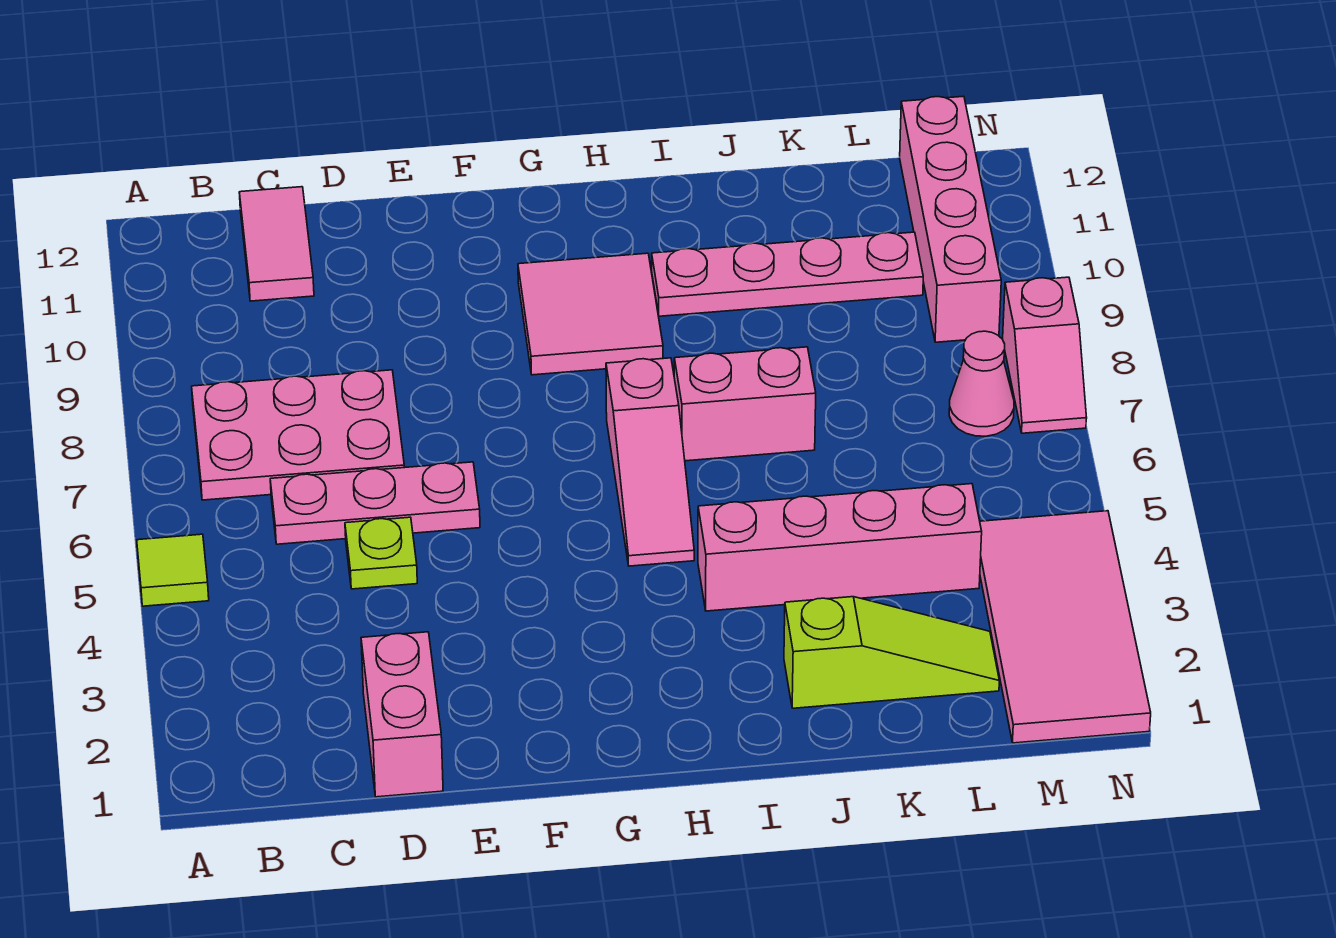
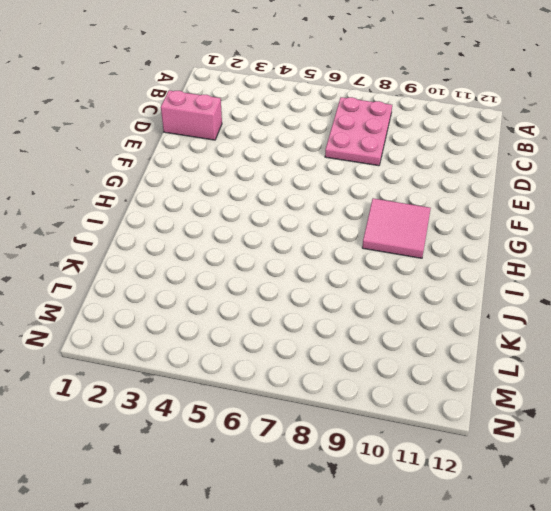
none -> lime 1x1 tile [137,534,209,606]
none -> pink 1x3 plate [270,462,480,544]
none -> pink 1x2 tile [239,187,314,301]

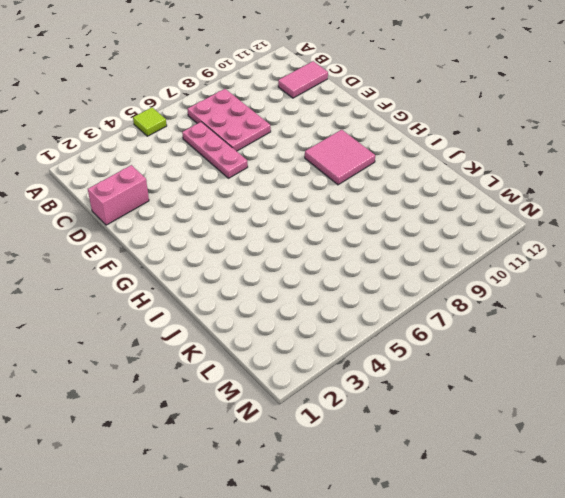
none -> lime 1x1 plate [345,517,417,589]
none -> pink 1x3 slope [606,358,694,566]
none -> pink 1x4 brick [698,484,982,611]

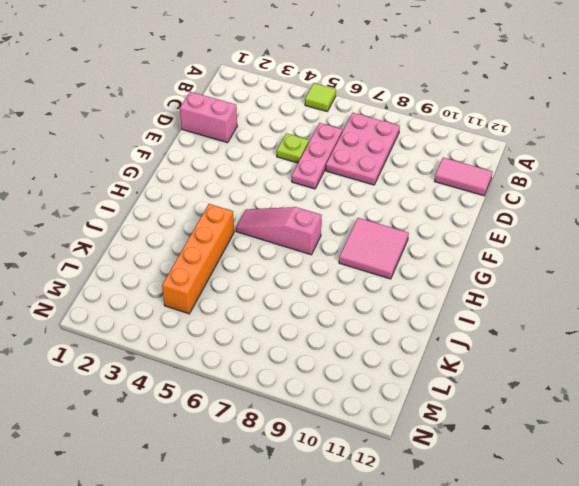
orange 1x4 brick [162,204,234,314] -> pink 1x4 brick [698,484,982,611]
none -> pink 1x2 brick [674,347,816,461]
none -> pink 1x4 plate [652,232,923,316]
none -> lime 1x3 slope [784,597,999,708]

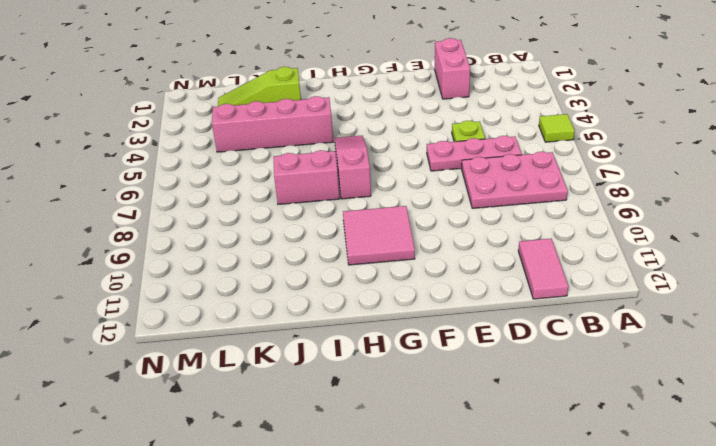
none -> pink 1x4 plate [652,232,923,316]
none -> pink 2x4 tile [980,511,1151,743]
none -> pink 1x1 cone [949,331,1014,436]

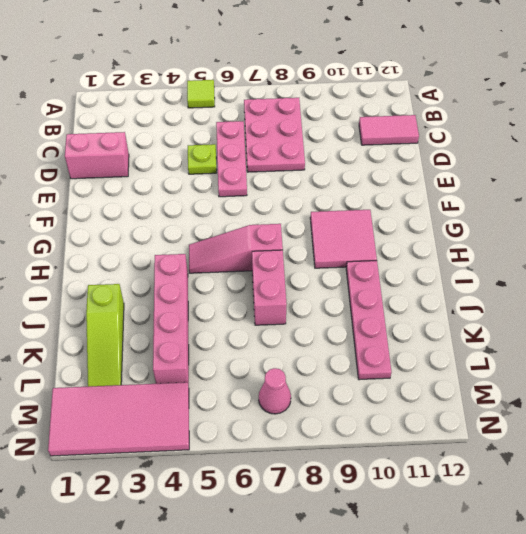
none -> pink 1x4 brick [900,96,1001,342]
none -> pink 1x2 slope [1003,277,1087,433]

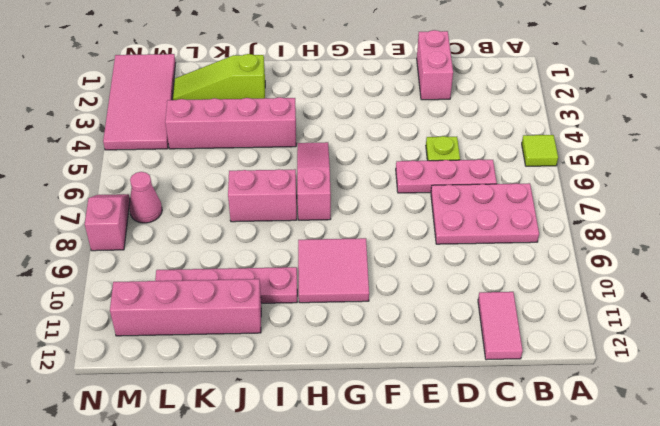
pink 1x4 brick [110,279,261,336] -> pink 1x4 brick turned to [900,96,1001,342]

